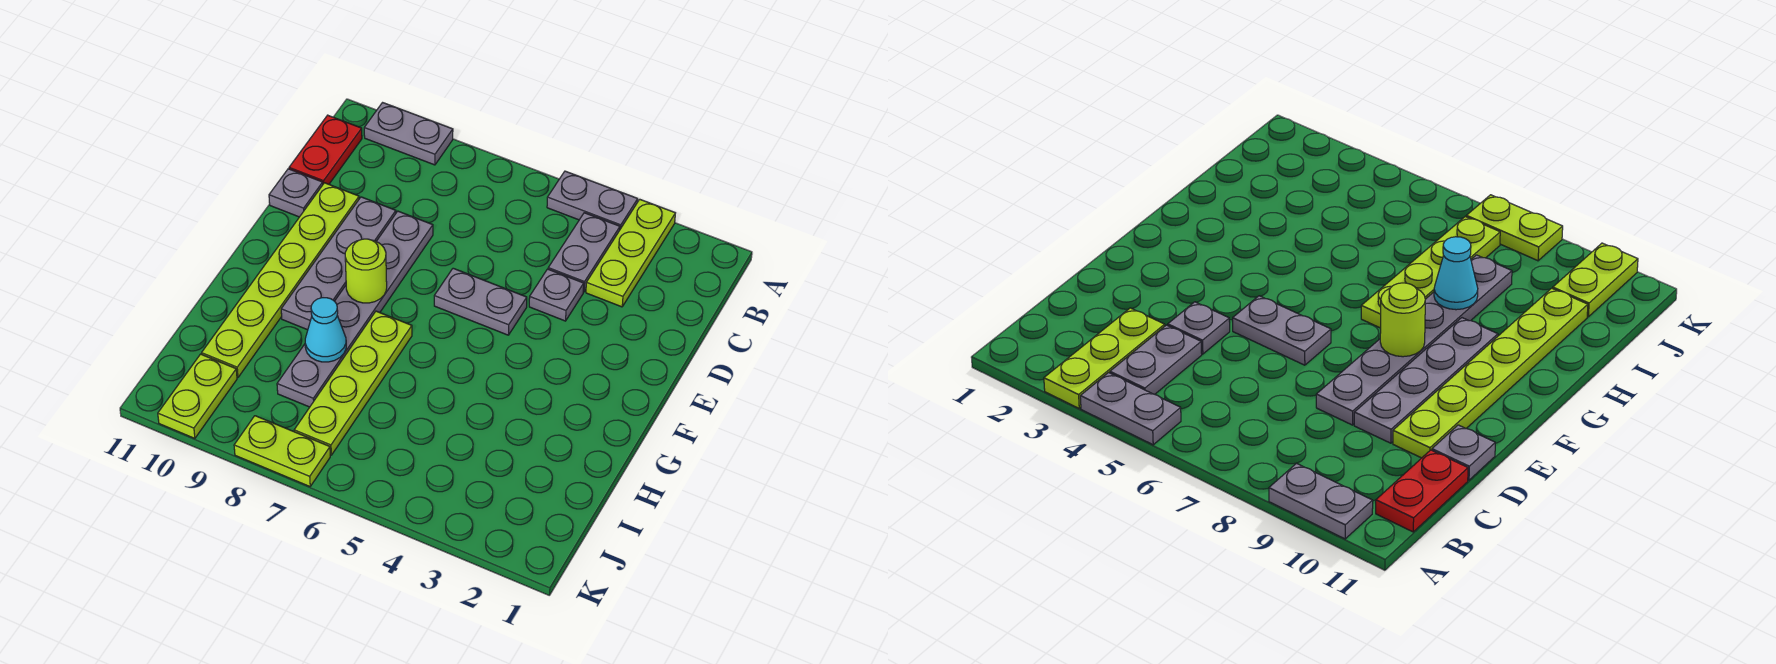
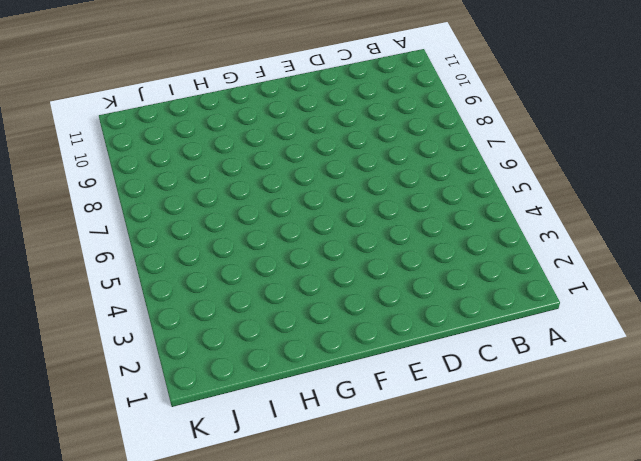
none -> lime 1x3 plate [586,199,675,307]
none -> grey 1x2 plate [547,171,638,229]
none -> grey 1x2 plate [364,103,453,165]

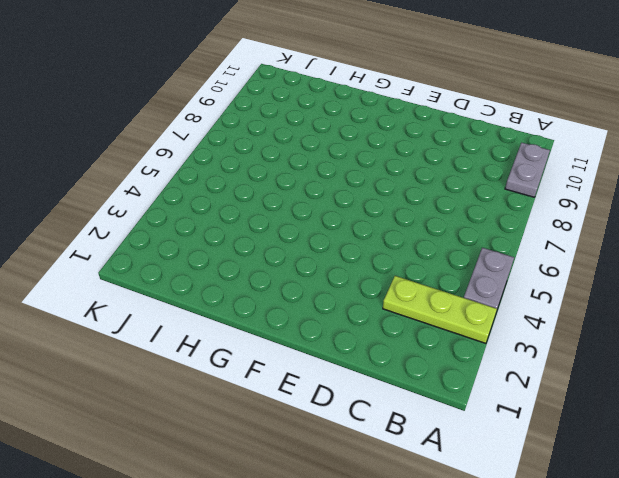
none -> grey 1x2 plate [548,213,620,292]
none -> red 1x2 plate [289,115,362,184]
none -> grey 1x1 plate [529,269,584,321]

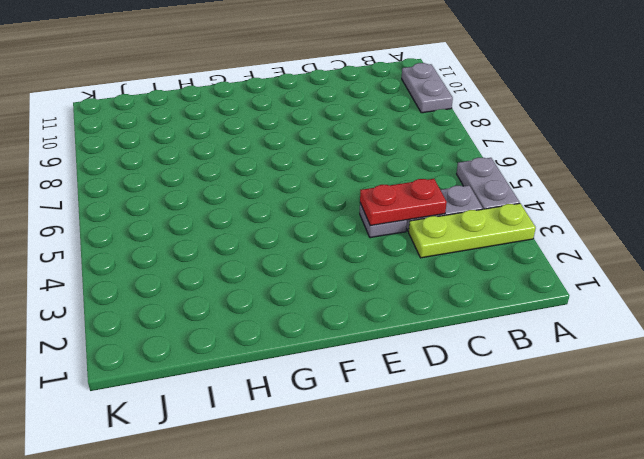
red 1x2 plate [360,179,447,225] -> red 1x2 plate moved to [289,115,362,184]
none -> grey 1x6 plate [277,211,433,407]
none -> grey 1x4 plate [281,197,396,330]
none -> lime 1x6 plate [202,183,359,378]

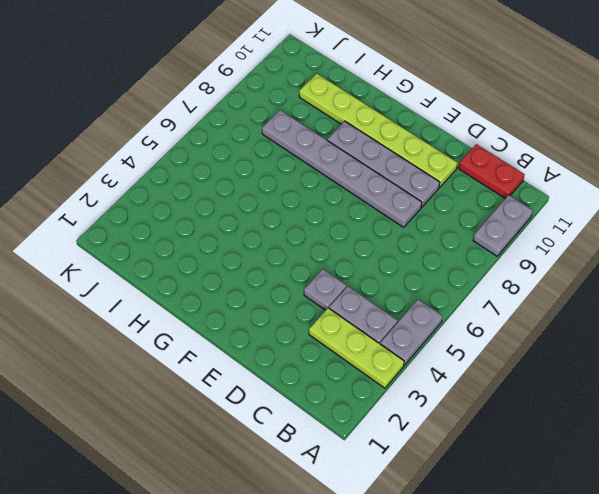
none -> grey 1x1 plate [269,169,323,217]
none -> grey 1x2 plate [434,268,527,335]
none -> lime 1x4 plate [294,311,412,455]

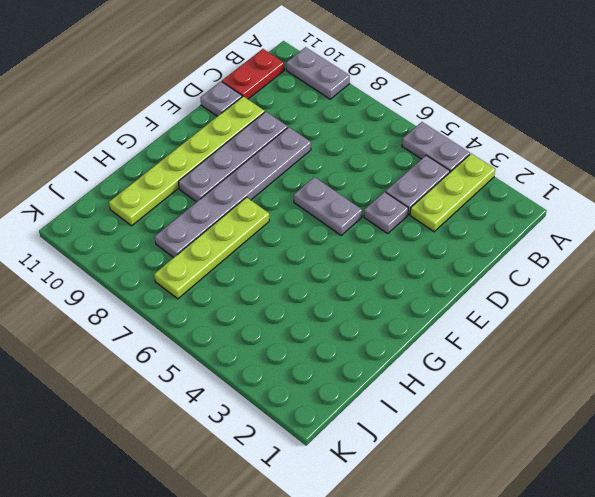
none -> lime 1x2 plate [158,354,237,438]
none -> lime 1x2 plate [234,416,330,486]
none -> lime 1x1 round brick [345,239,387,303]

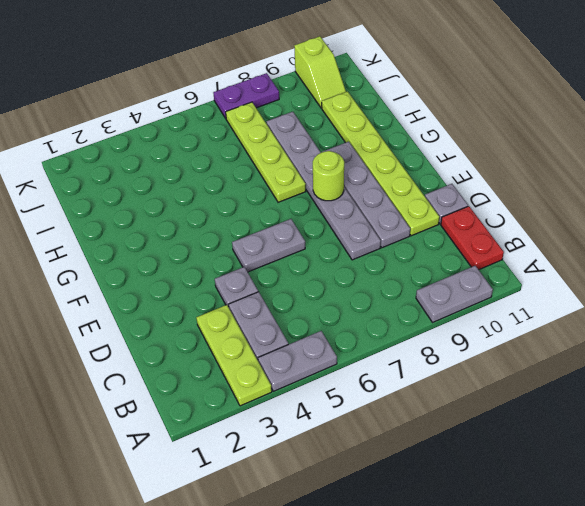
lime 1x2 slope [294,36,346,108] -> lime 1x2 plate [158,354,237,438]
purple 1x2 plate [213,73,279,118] -> lime 1x2 plate [234,416,330,486]
none -> cyan 1x1 cone [305,298,346,362]

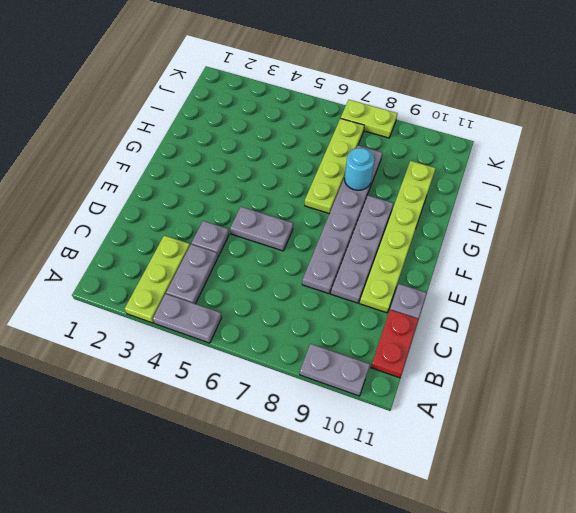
cyan 1x1 round brick [344,148,375,190] -> cyan 1x1 cone [305,298,346,362]
none -> lime 1x2 plate [158,354,237,438]
none -> lime 1x1 round brick [345,239,387,303]

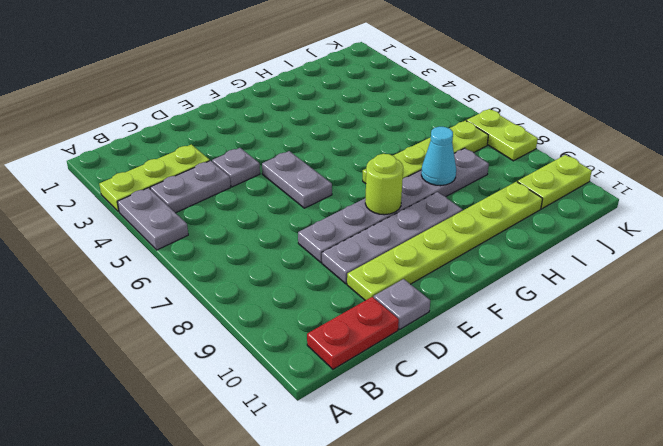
none -> grey 1x2 plate [364,103,453,165]

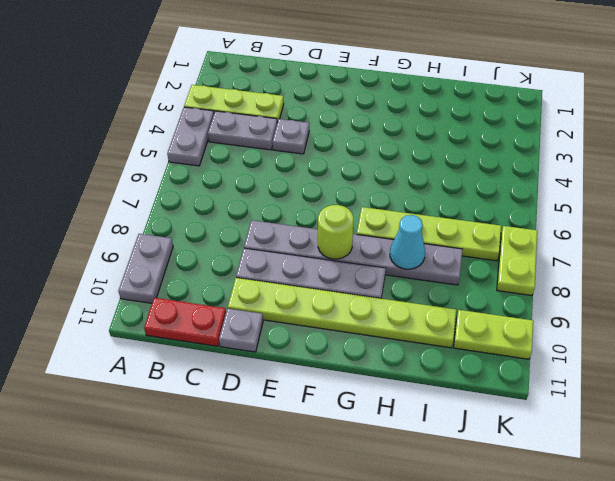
none -> grey 1x2 plate [434,268,527,335]

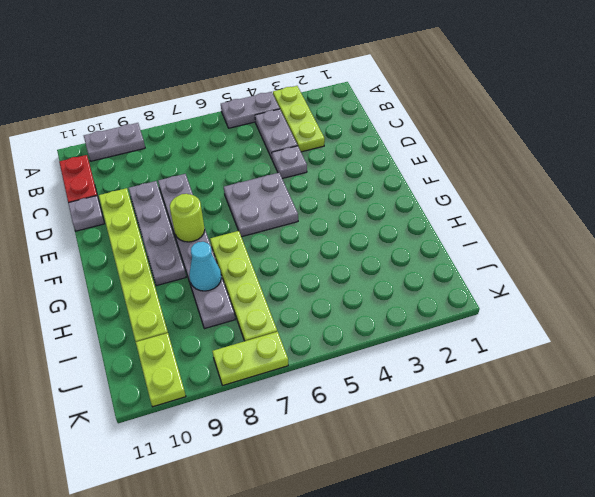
grey 2x2 plate [224,173,298,237] -> grey 1x2 plate [434,268,527,335]

